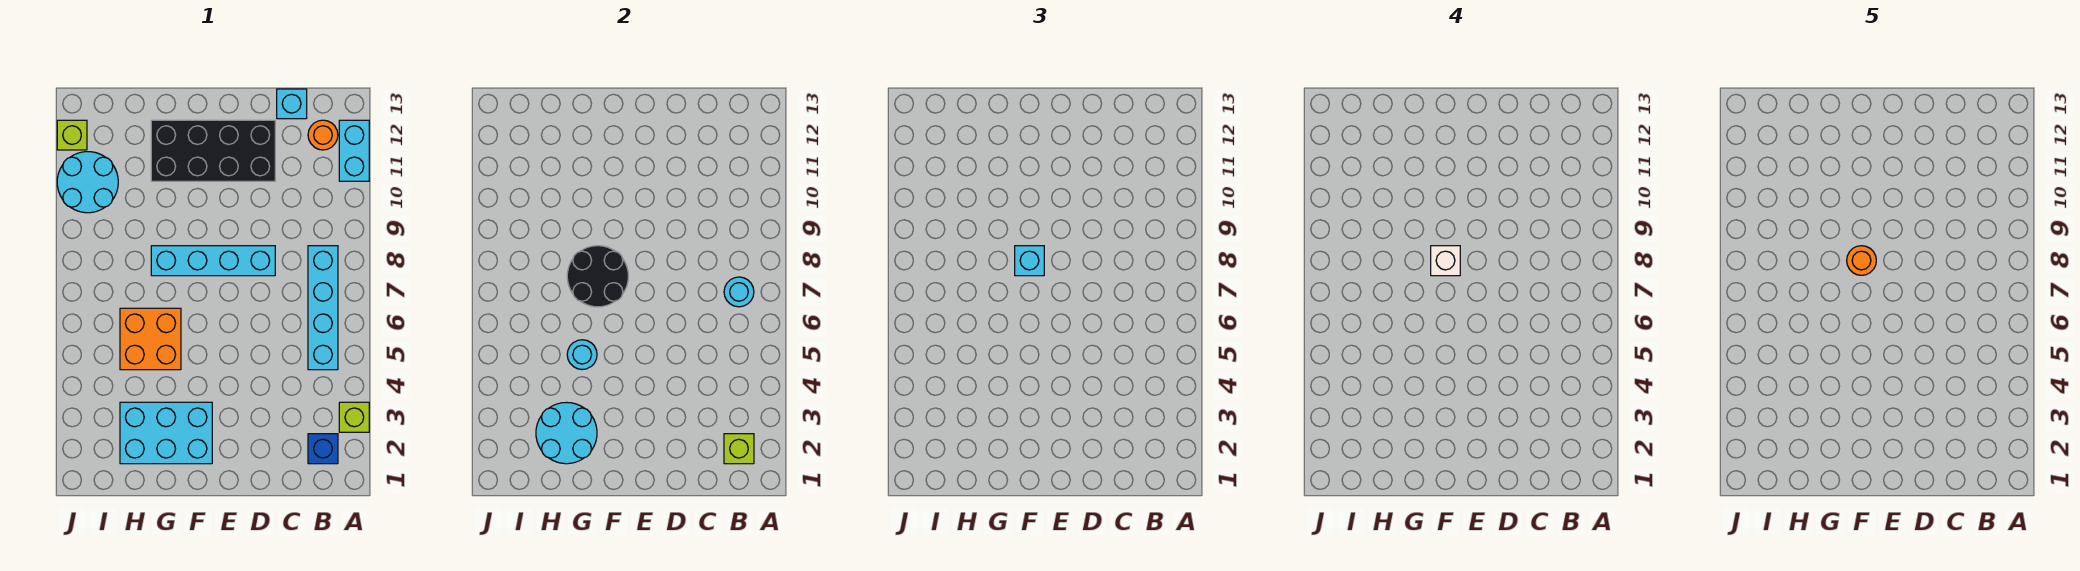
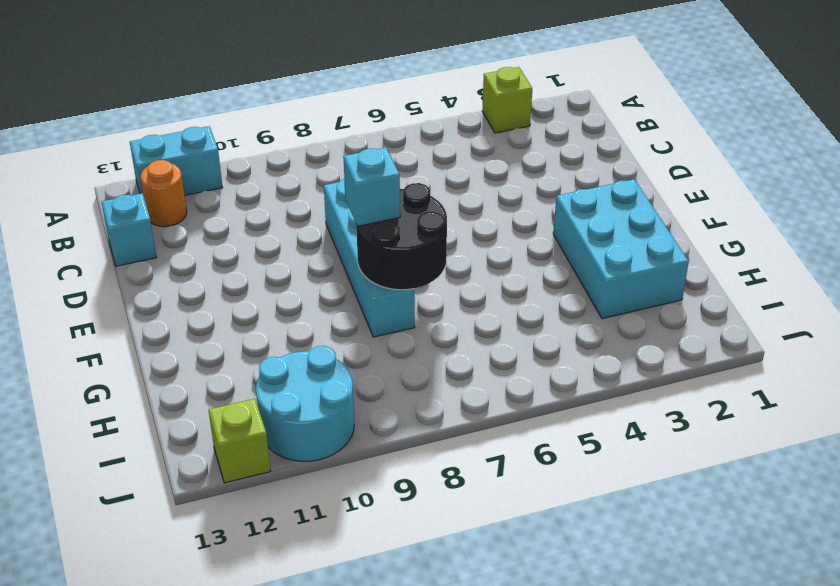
none -> blue 1x1 brick [308,434,338,464]
none -> cyan 1x4 brick [308,246,338,370]
none -> black 2x4 brick [151,120,275,181]

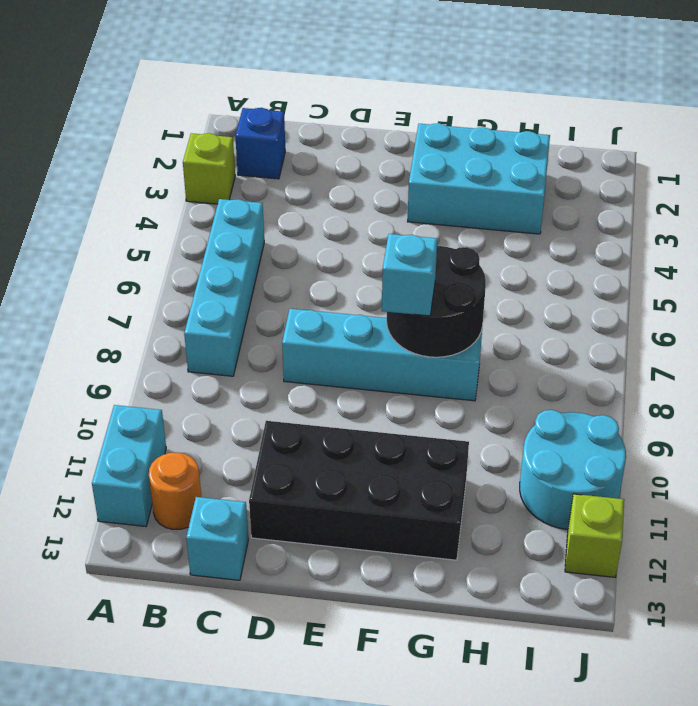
none -> orange 2x2 brick [120,308,181,370]
none -> lime 1x1 brick [724,434,754,464]
none -> cyan 1x1 round brick [724,277,754,307]

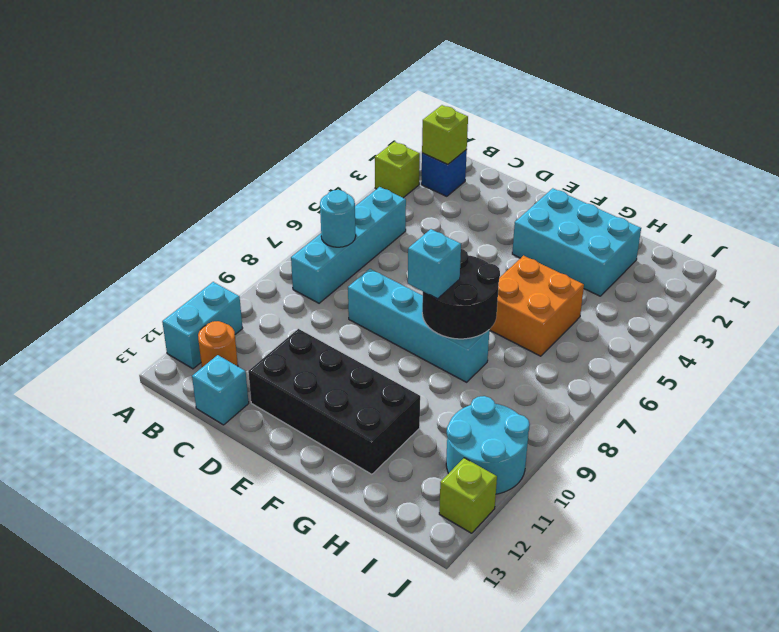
none -> cyan 2x2 round brick [536,402,597,464]
none -> cyan 1x1 round brick [567,340,597,370]
none -> white 1x1 brick [1431,246,1460,276]

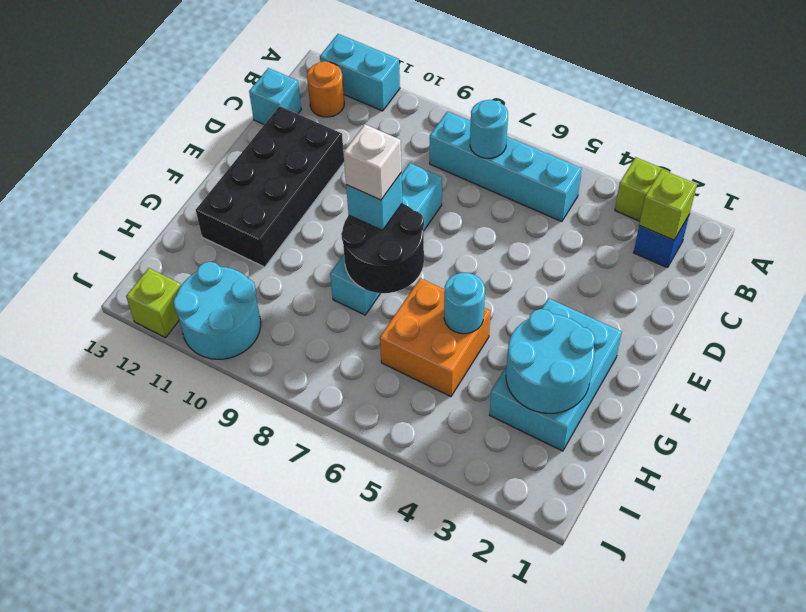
none -> orange 1x1 round brick [1847,246,1876,275]

